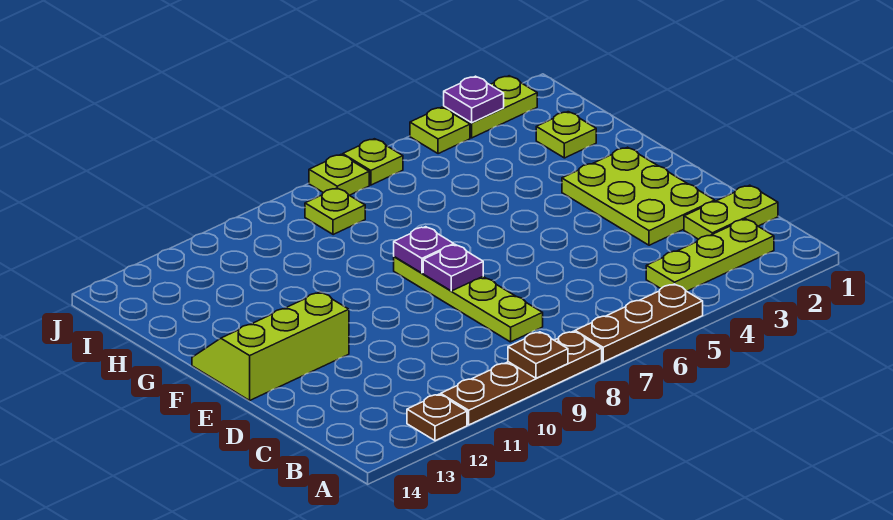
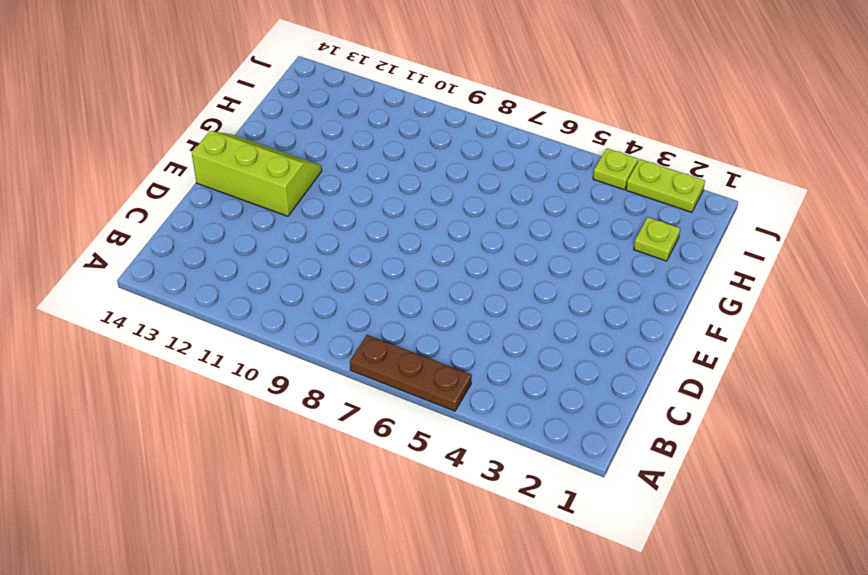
none -> brown 1x4 plate [441,331,602,425]
none -> brown 1x1 plate [407,394,467,441]
none -> lime 1x3 plate [646,219,774,291]

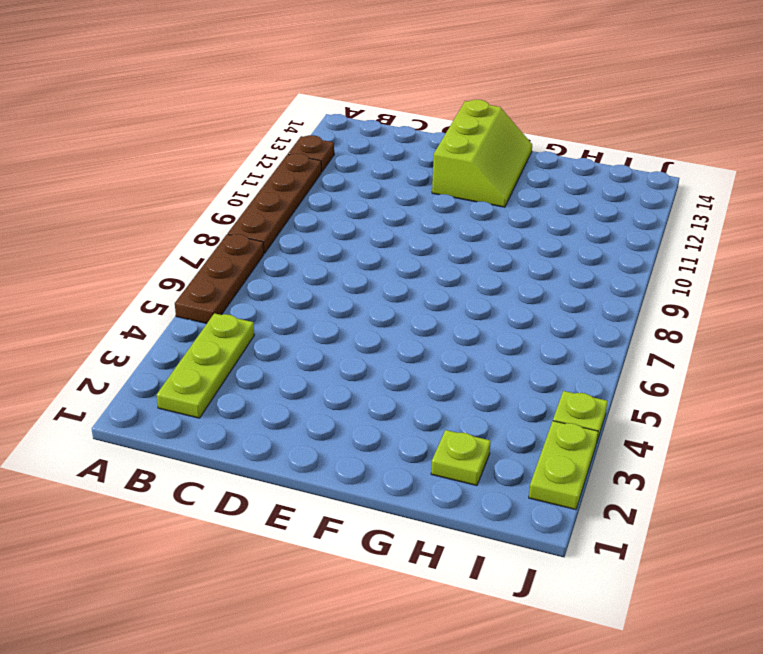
none -> lime 1x2 plate [684,185,778,239]
none -> lime 1x4 plate [394,257,543,342]
none -> lime 2x3 plate [562,147,715,245]

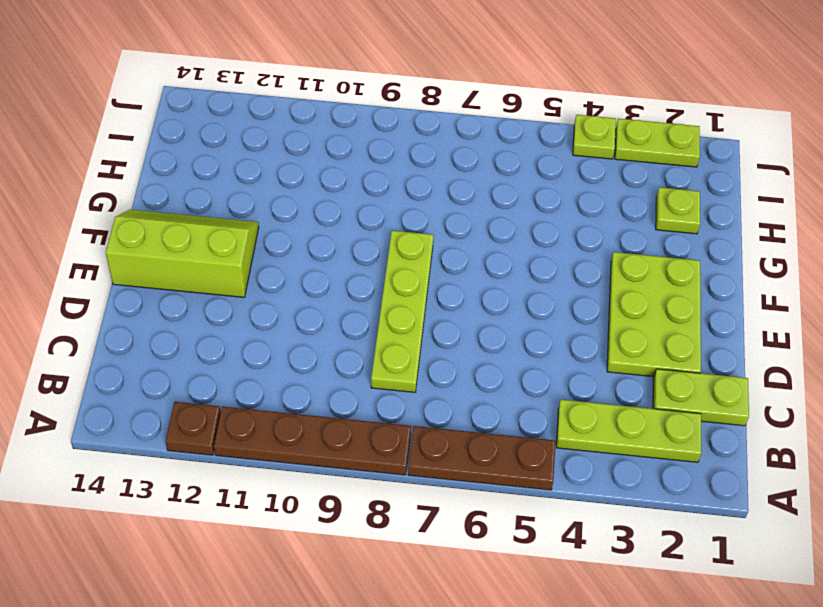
none -> lime 1x1 plate [305,188,365,235]
none -> lime 1x1 plate [343,139,403,185]
none -> lime 1x1 plate [309,155,369,195]

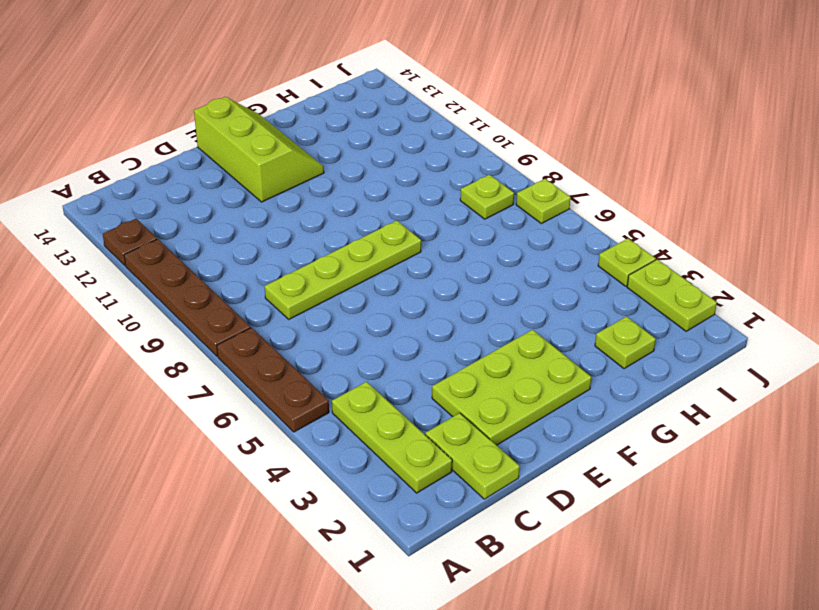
none -> lime 1x1 plate [343,139,403,185]
none -> brown 1x1 plate [508,332,568,378]
none -> purple 1x1 plate [423,245,483,291]

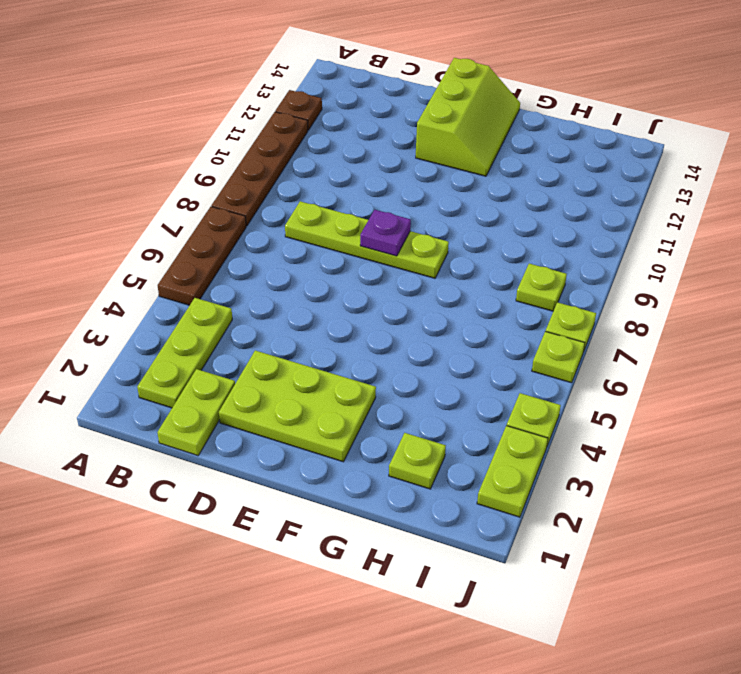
none -> brown 1x1 plate [508,332,568,378]
none -> purple 1x1 plate [394,227,454,273]
none -> purple 1x1 plate [444,76,504,123]

